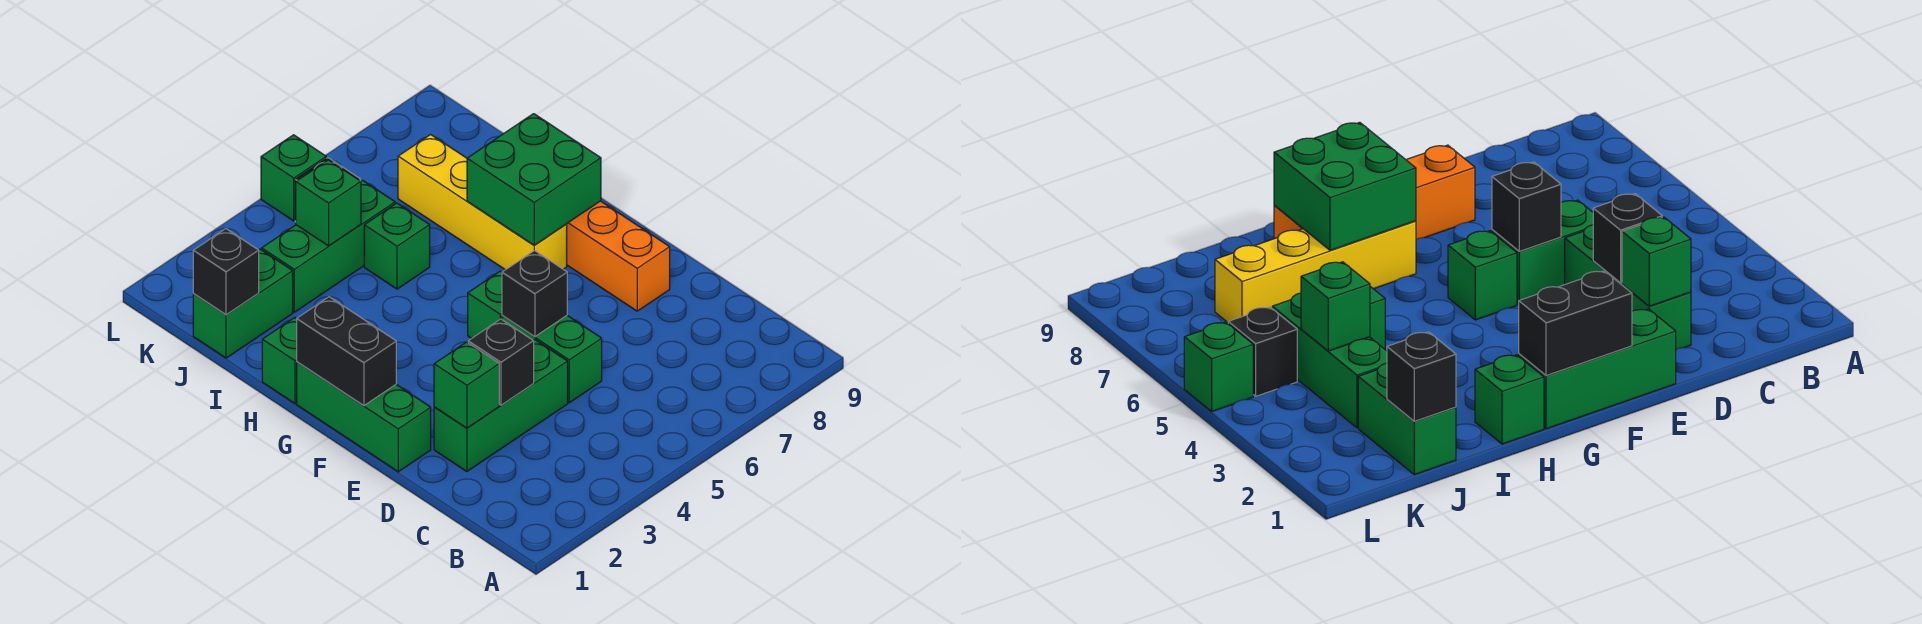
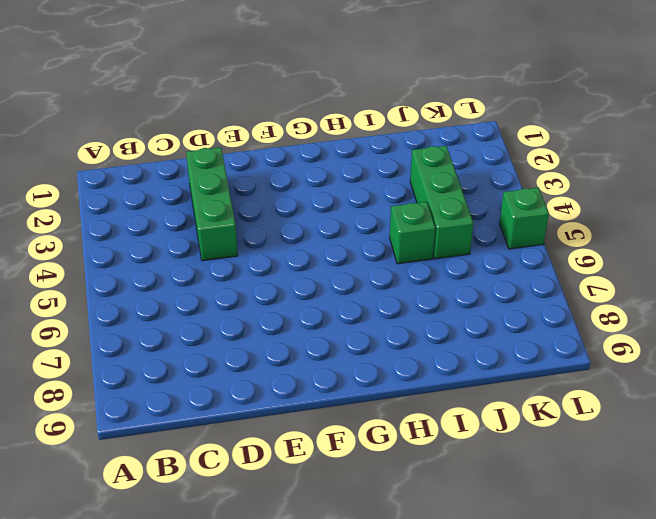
none -> green 1x2 brick [502,316,602,403]
none -> green 1x3 brick [297,362,431,472]
none -> orange 1x4 brick [567,201,670,311]

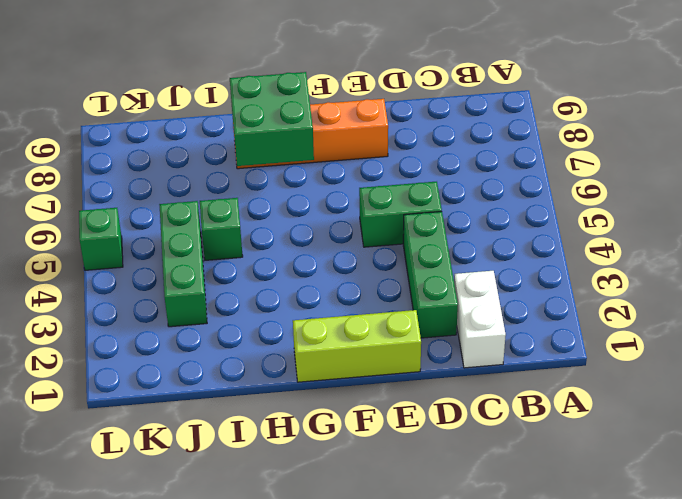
white 1x2 brick [454,271,506,368] -> none
lime 1x3 brick [293,310,421,382] -> green 1x3 brick [297,362,431,472]
none -> green 1x1 brick [468,271,502,338]
none -> yellow 1x4 brick [398,134,567,270]
none -> green 1x1 brick [262,318,297,403]

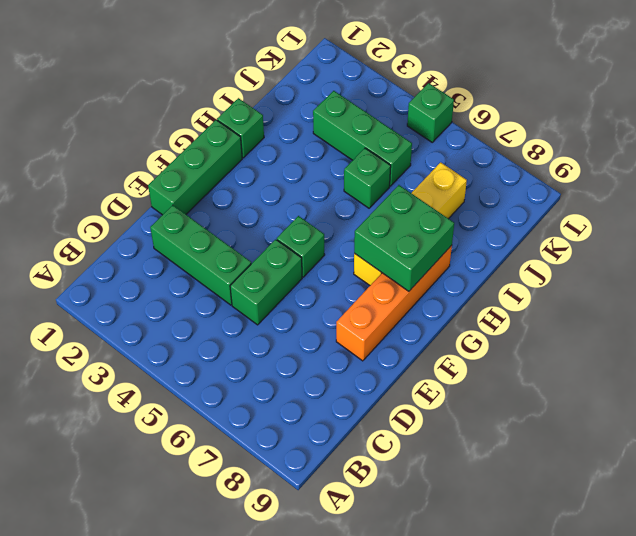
none -> green 1x2 brick [193,249,293,358]
none -> black 1x1 brick [1228,307,1297,396]
none -> green 1x1 brick [434,342,499,428]

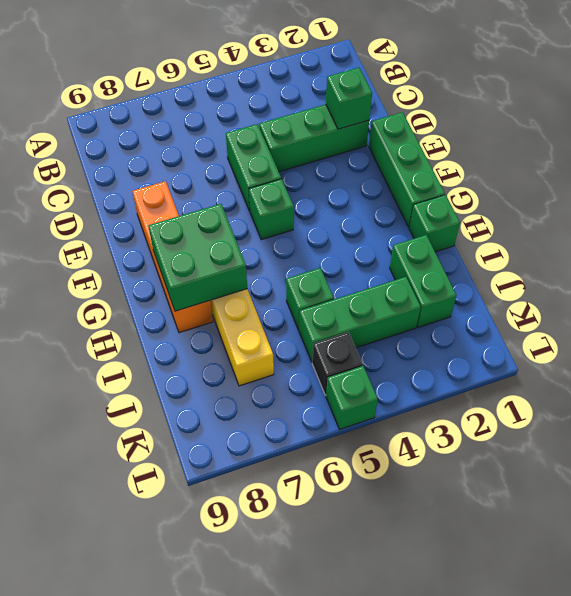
green 1x2 brick [390,235,456,327] -> green 1x2 brick turned to [193,249,293,358]
none -> black 1x1 brick [468,319,534,405]
none -> black 1x1 brick [502,250,567,337]
none -> black 1x2 brick [297,297,396,406]

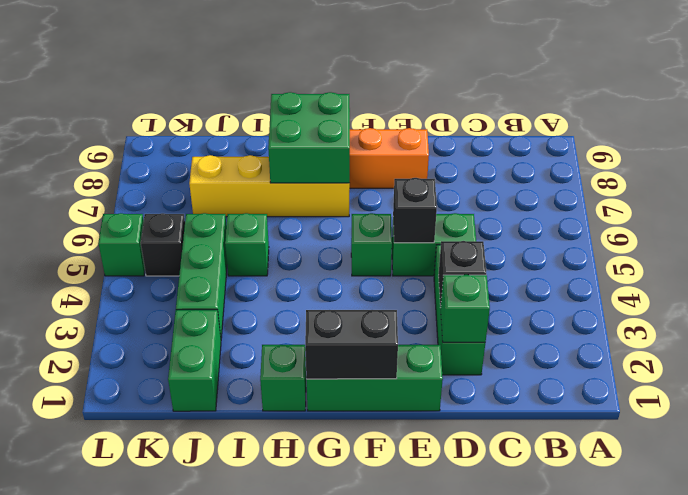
none -> black 1x1 brick [193,229,259,315]
none -> green 1x1 brick [296,160,361,246]

